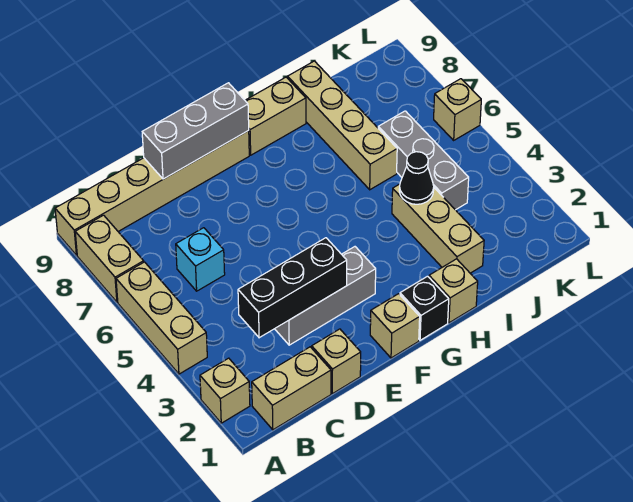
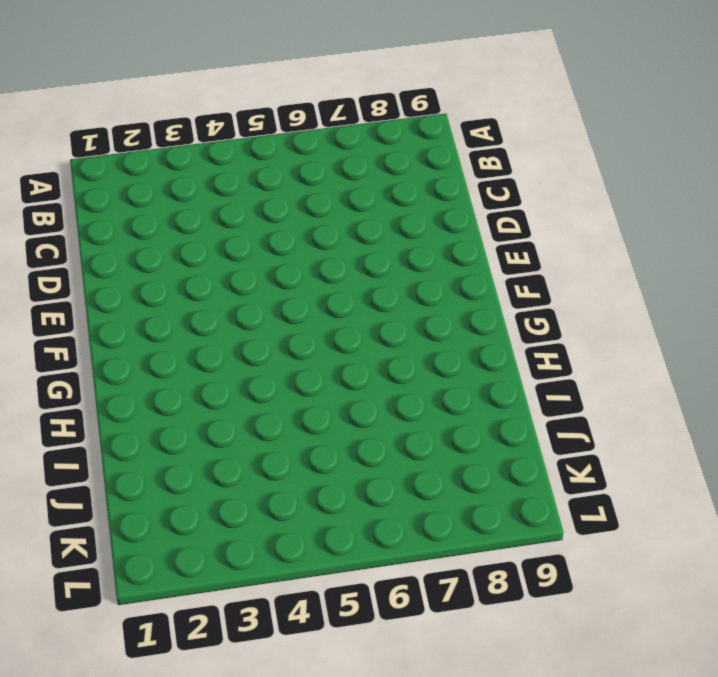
none -> tan 1x1 brick [200,358,250,423]
none -> tan 1x3 brick [116,262,207,374]
none -> tan 1x2 brick [75,215,144,302]

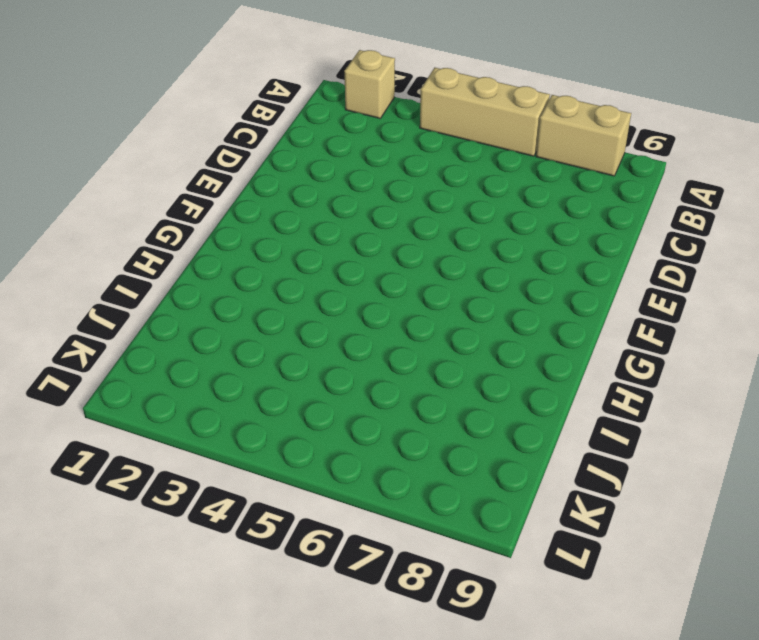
none -> tan 1x6 brick [55,131,249,255]
none -> tan 1x2 brick [252,347,331,430]
none -> cyan 1x1 brick [176,228,225,291]

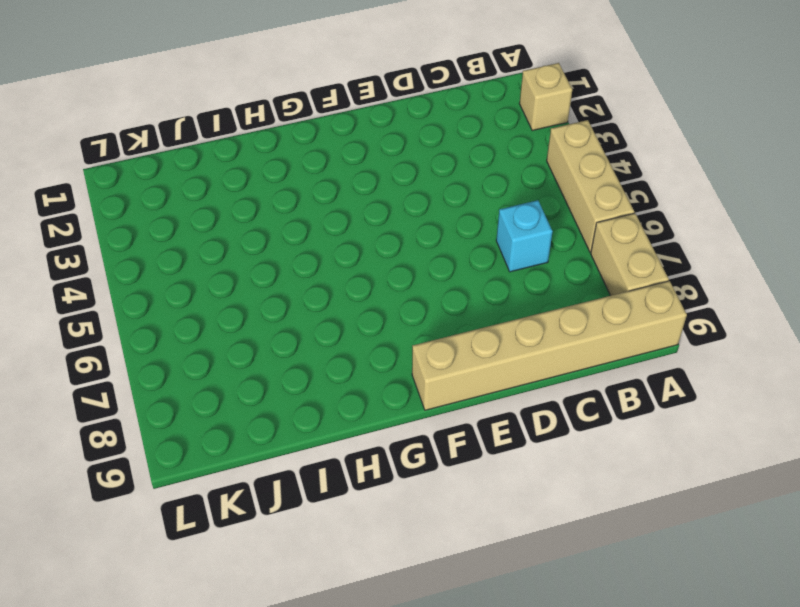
none -> tan 1x2 brick [252,347,331,430]
none -> tan 1x1 brick [312,329,361,394]
none -> grey 1x3 brick [275,247,376,345]

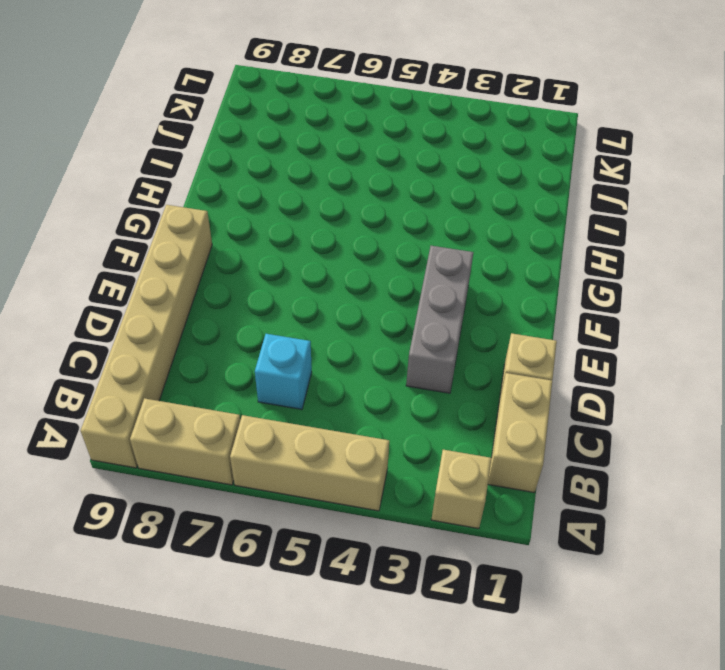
none -> tan 1x1 brick [370,294,420,358]
none -> black 1x1 brick [400,276,449,340]
none -> tan 1x2 brick [245,77,306,155]

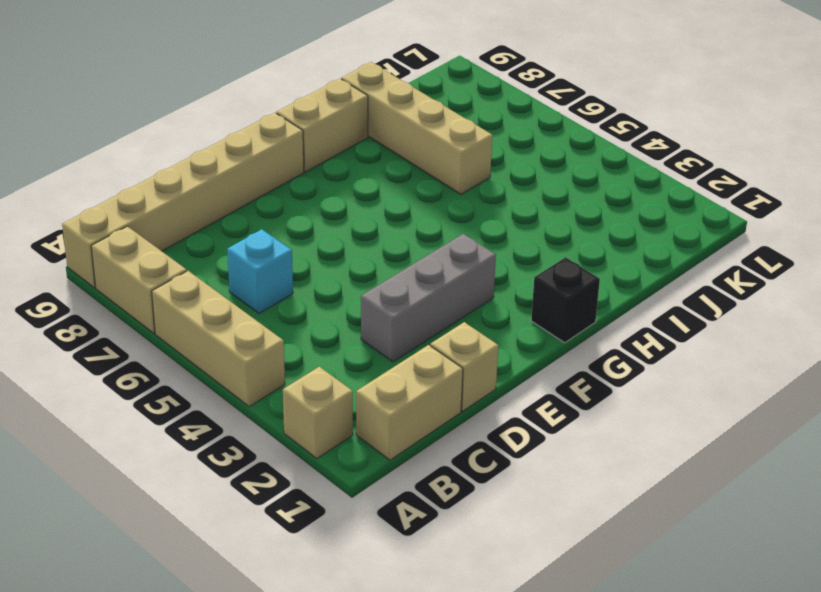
none -> tan 1x1 brick [370,294,420,358]
none -> tan 1x1 brick [429,259,478,323]
none -> tan 1x3 brick [392,184,484,273]

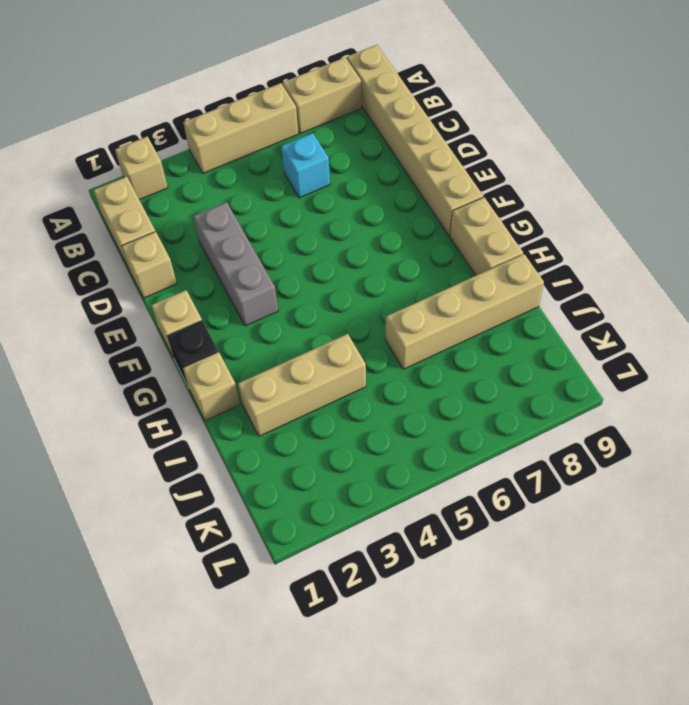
none -> grey 1x3 brick [378,111,469,210]
none -> tan 1x1 brick [434,79,481,140]
none -> black 1x3 brick [238,238,347,338]

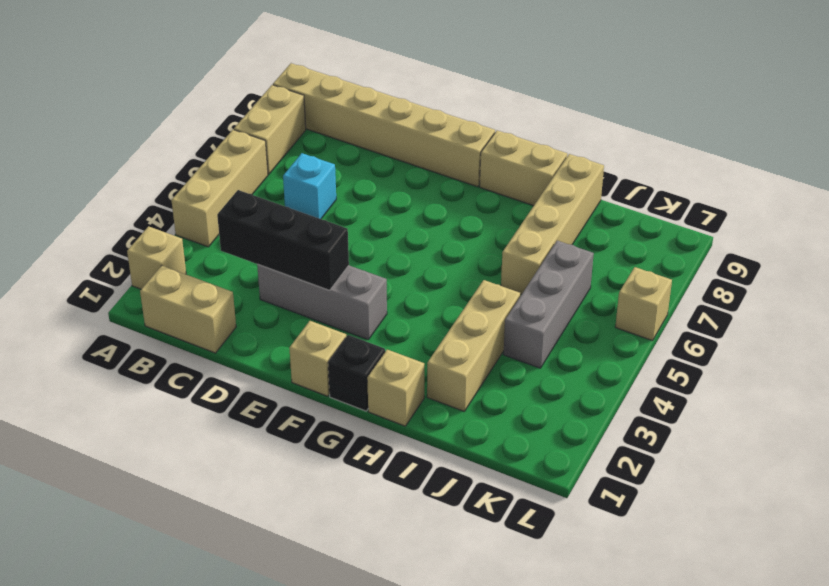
none -> tan 1x1 brick [312,329,361,394]
none -> grey 1x3 brick [142,83,249,179]
none -> black 1x1 cone [399,152,434,204]

